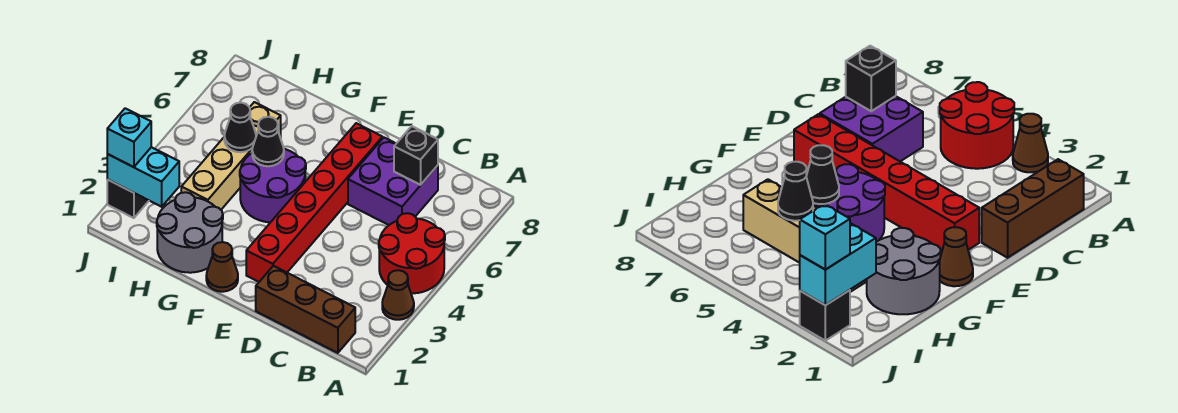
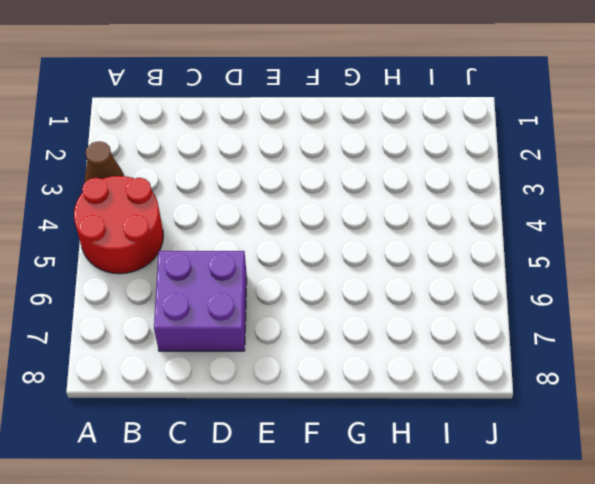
none -> brown 1x3 brick [256,266,355,353]
none -> red 1x6 brick [246,123,383,282]
none -> brown 1x1 cone [206,242,238,292]

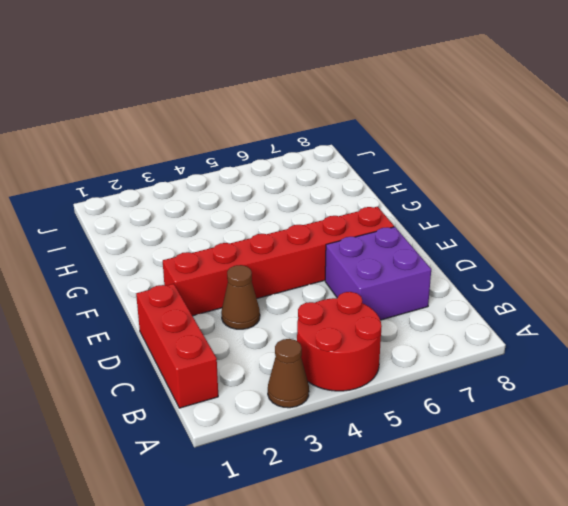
red 1x3 brick [136,284,218,408] -> brown 1x3 brick [256,266,355,353]
brown 1x1 cone [221,265,260,329] -> brown 1x1 cone moved to [206,242,238,292]
none -> purple 2x2 round brick [240,149,306,222]
none -> grey 2x2 round brick [157,192,223,273]
none -> tan 1x4 brick [181,102,281,210]

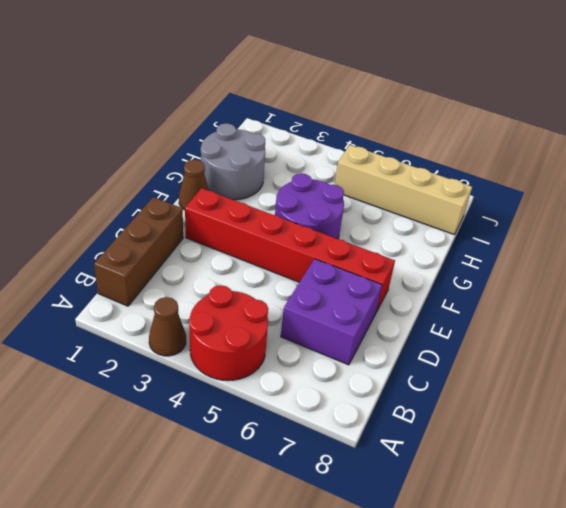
tan 1x4 brick [335,145,472,235] -> tan 1x4 brick moved to [181,102,281,210]
none -> black 1x1 brick [107,180,149,218]
none -> black 1x1 brick [394,126,438,185]
none -> black 1x1 cone [252,117,284,166]

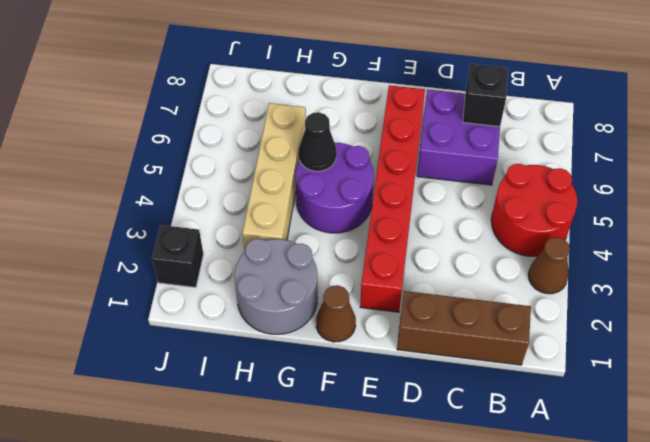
none -> black 1x1 cone [224,103,256,152]
none -> cyan 1x2 brick [107,147,179,207]
none -> cyan 1x1 brick [107,108,151,167]

